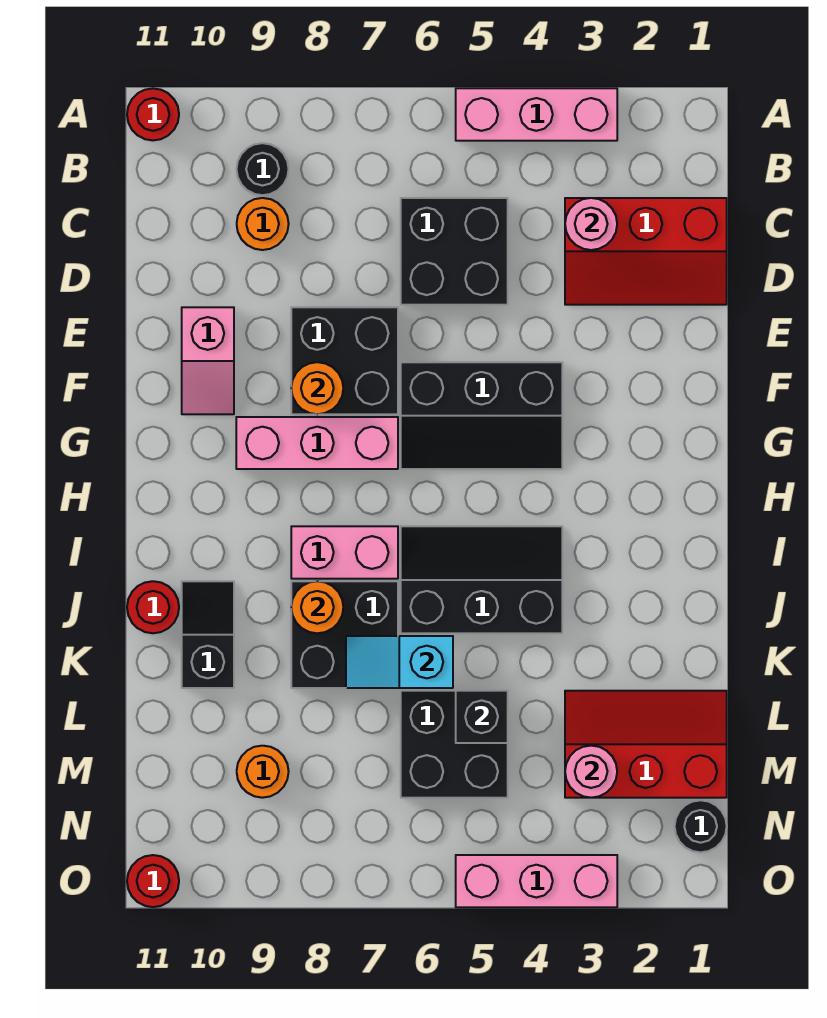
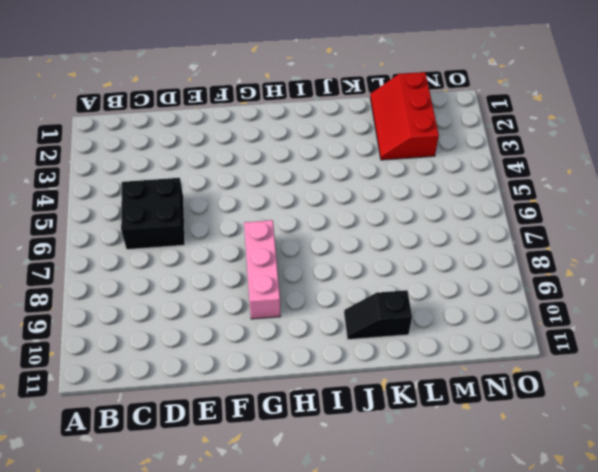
none -> pink 1x3 brick [456,88,617,141]
none -> red 1x1 round brick [127,88,179,140]
none -> black 1x1 round brick [237,143,289,195]

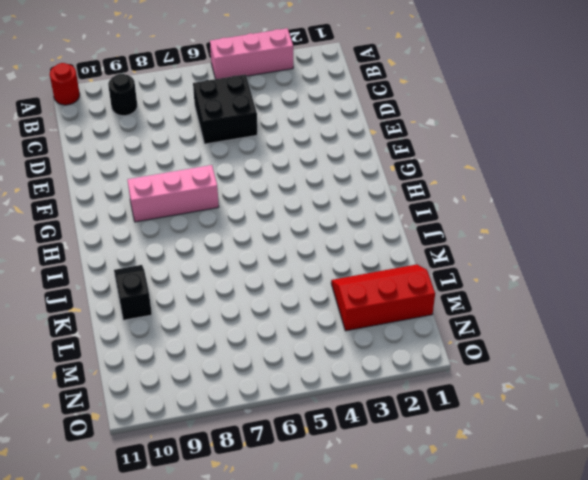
none -> red 2x3 slope [565,198,727,305]
none -> orange 1x1 round brick [237,198,289,250]
none -> black 2x2 brick [291,307,398,414]

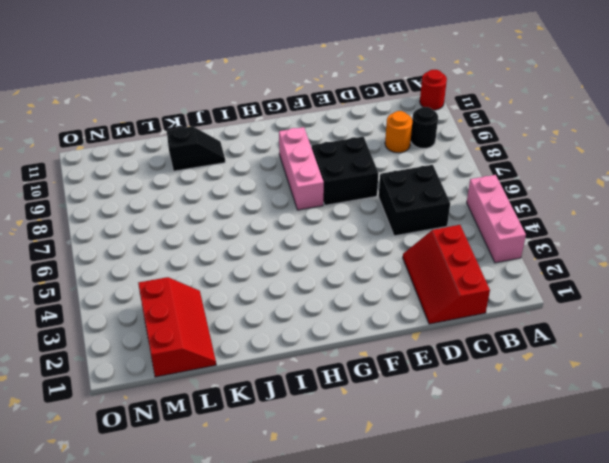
none -> pink 1x2 slope [182,307,234,414]
none -> black 2x3 slope [401,362,562,469]
none -> black 2x3 slope [401,526,562,633]

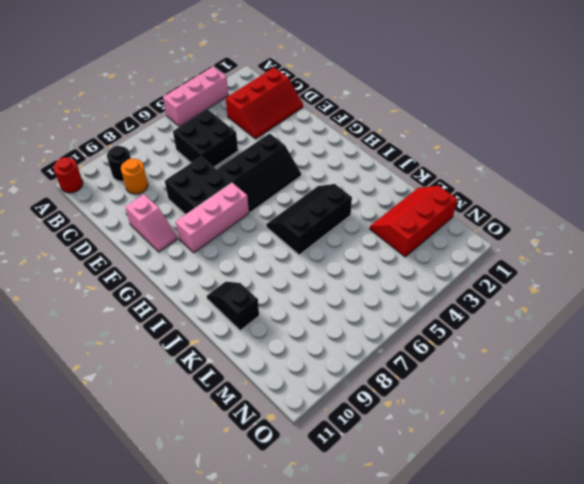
none -> pink 1x2 brick [291,526,398,579]
none -> black 2x2 brick [291,581,398,688]
none -> red 1x1 round brick [127,581,179,633]

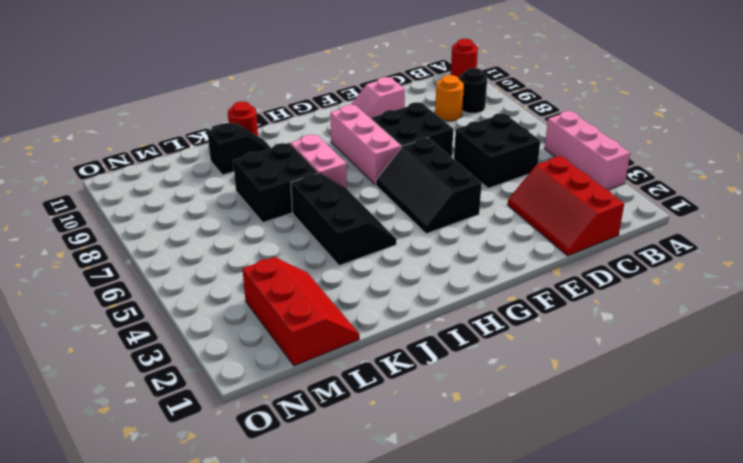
none -> black 2x2 brick [401,691,508,798]
none -> orange 1x1 round brick [237,746,289,798]
none -> black 1x1 round brick [675,800,727,852]

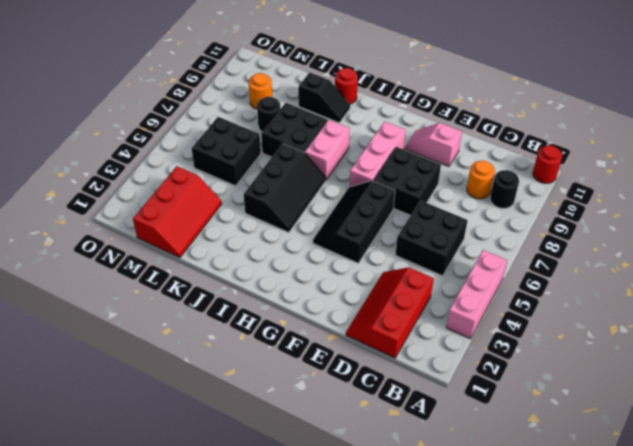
black 1x1 round brick [257,96,280,132] -> black 1x1 round brick moved to [675,800,727,852]
none -> pink 1x3 brick [456,855,617,907]
none -> red 1x1 round brick [127,855,179,907]
none -> pink 1x1 round brick [565,198,617,250]

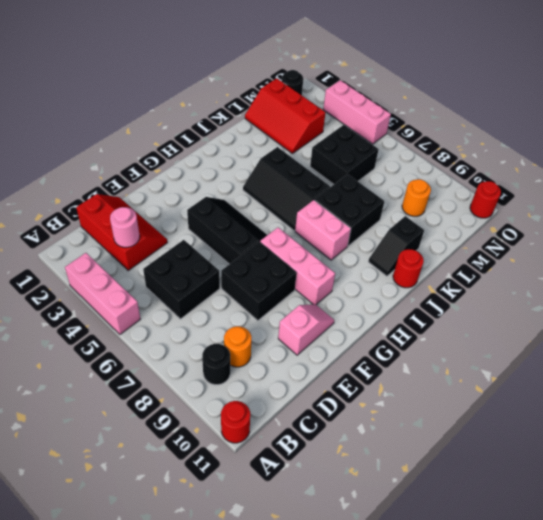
none -> orange 1x1 round brick [291,362,343,414]
none -> orange 1x1 round brick [291,581,343,633]
none -> cyan 1x2 slope [346,636,453,688]

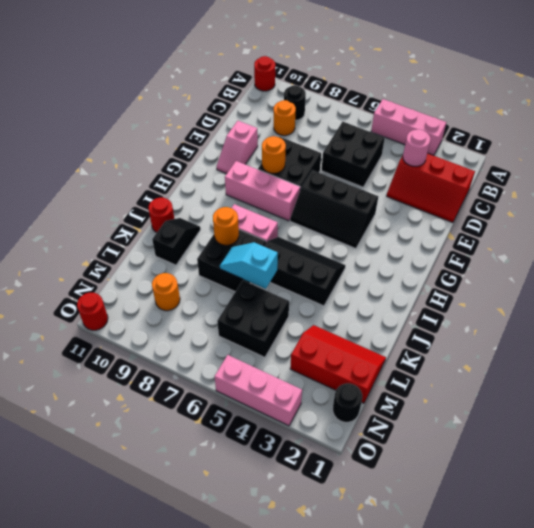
none -> black 1x1 brick [456,691,508,743]
none -> pink 1x1 round brick [565,746,617,798]

